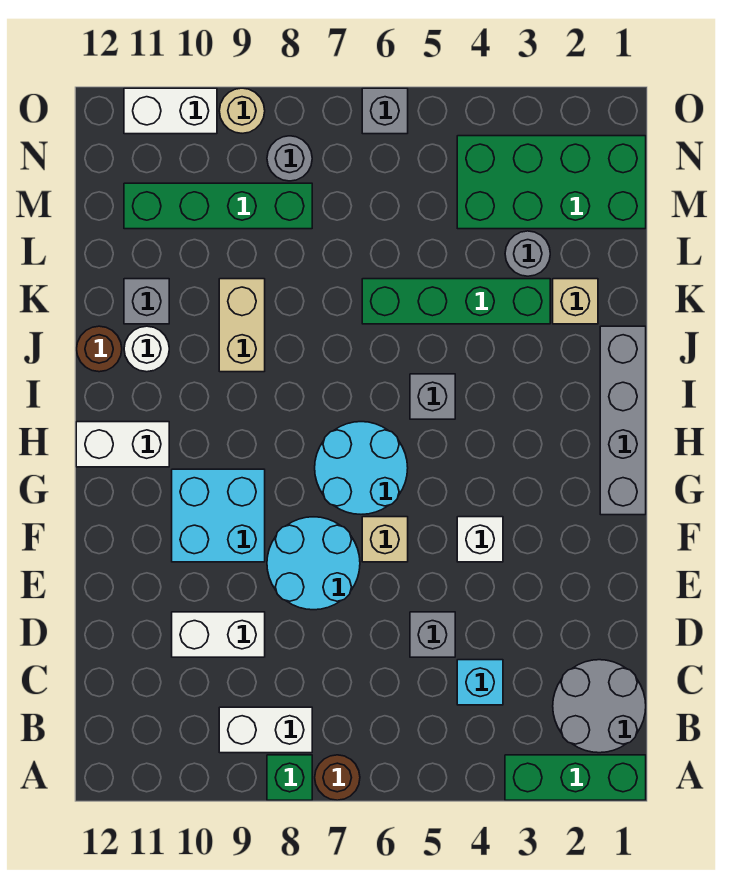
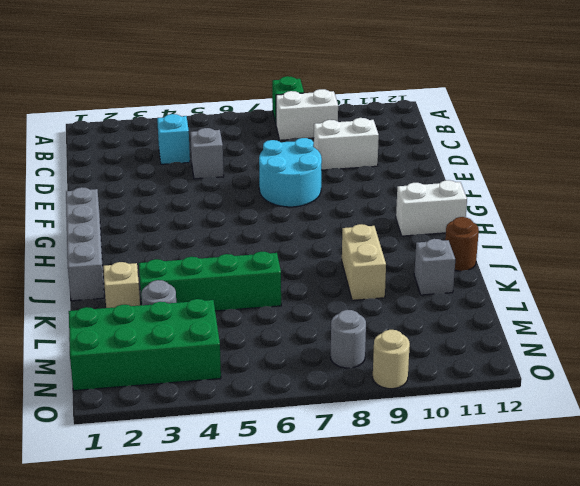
none -> green 1x3 brick [505,755,646,800]
none -> brown 1x1 round brick [315,755,360,800]
none -> grey 2x2 round brick [553,660,646,753]

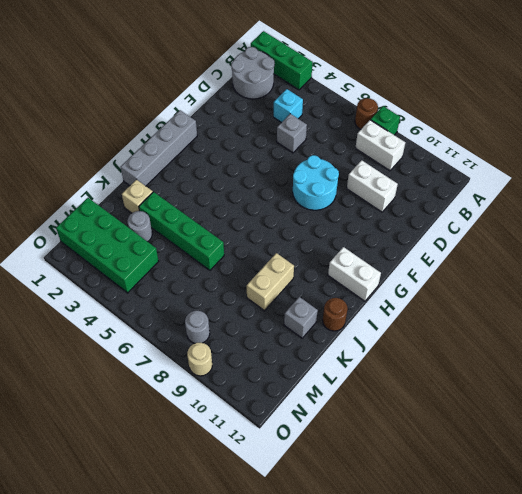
none -> white 1x1 brick [457,517,503,562]
none -> tan 1x1 brick [362,517,408,562]
none -> cyan 2x2 brick [172,469,265,562]

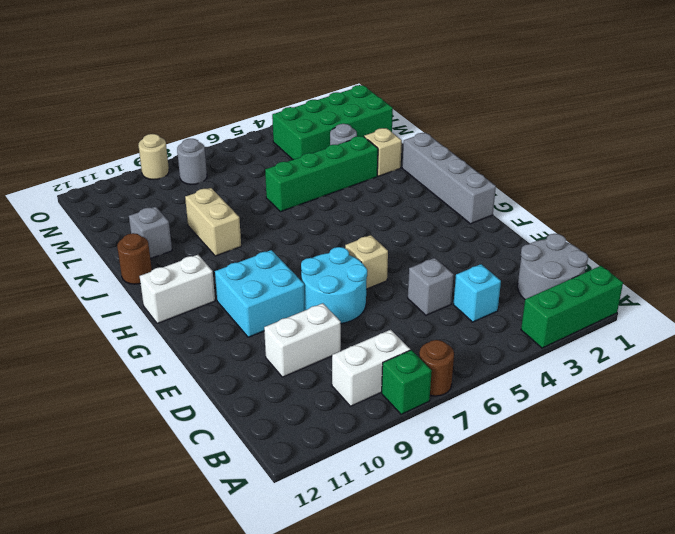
none -> white 1x1 brick [457,517,503,562]
none -> cyan 2x2 round brick [315,422,408,514]
none -> grey 1x1 brick [410,374,455,419]

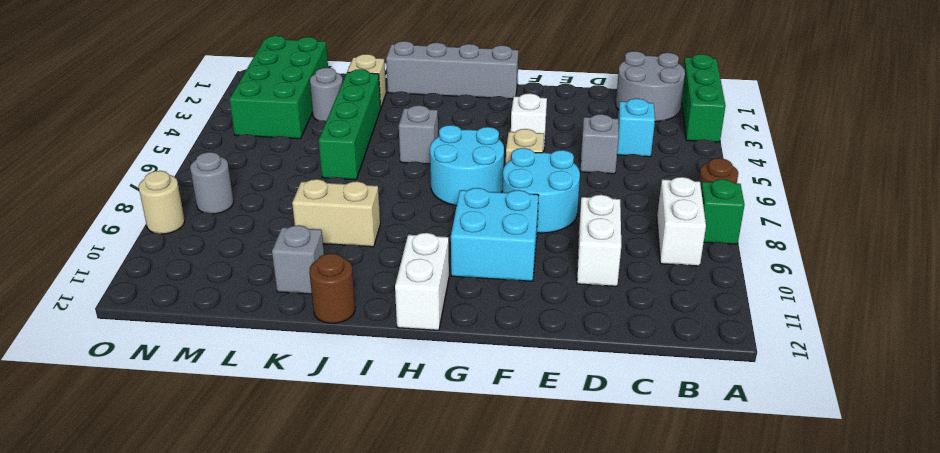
none -> white 1x1 round brick [124,326,169,372]
none -> green 1x4 brick [124,183,312,229]
none -> grey 1x1 brick [362,88,408,134]

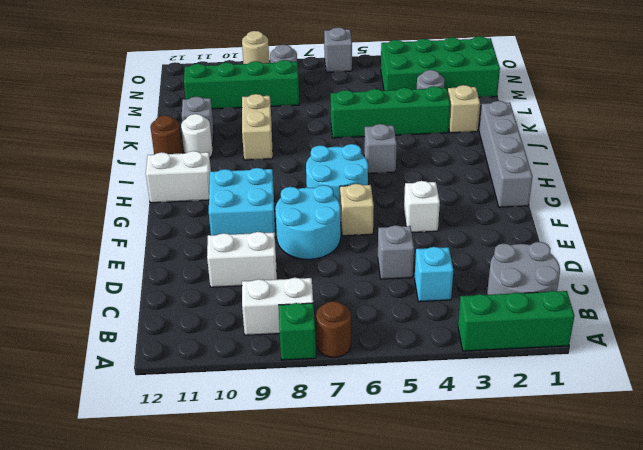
none -> white 1x2 brick [124,88,217,134]

